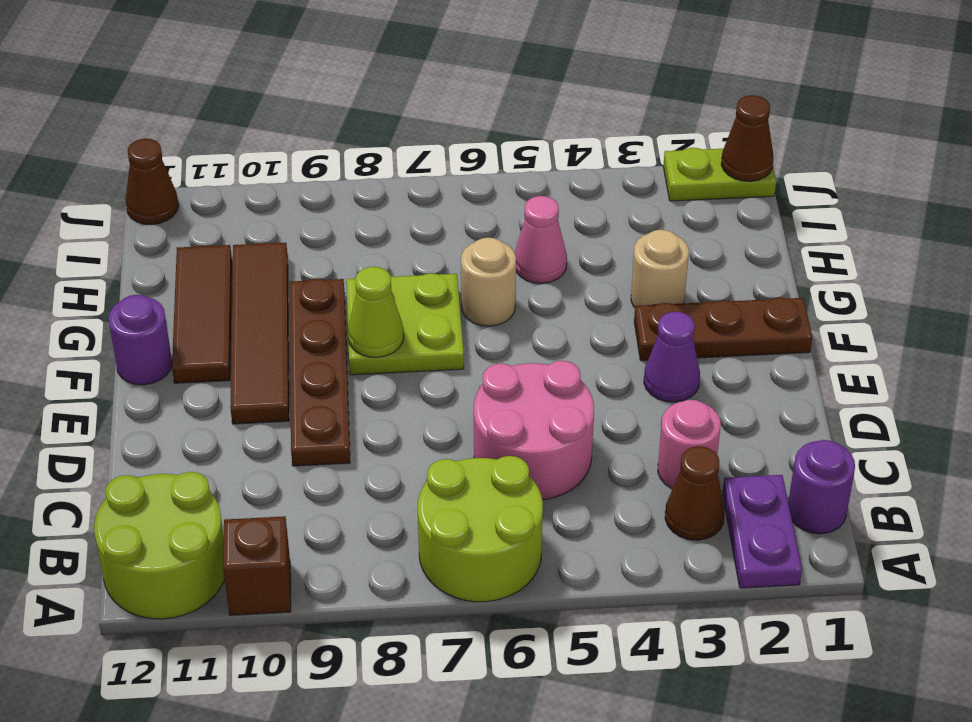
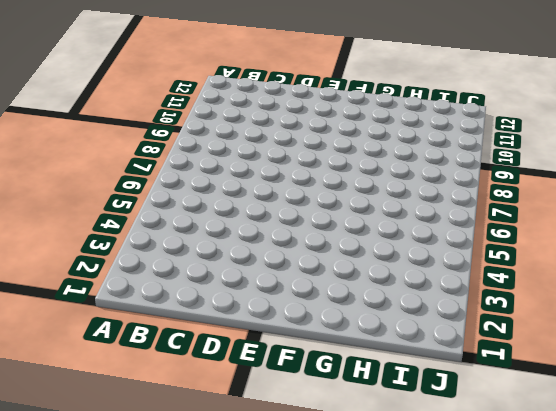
none -> purple 1x2 plate [723,475,802,588]
none -> lime 2x2 round brick [418,456,543,602]
none -> brown 1x1 brick [223,516,291,615]

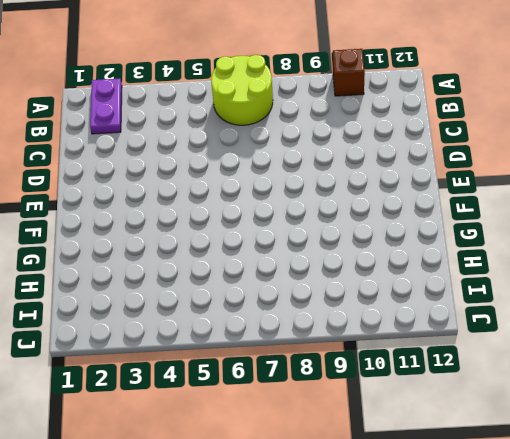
none -> lime 2x2 round brick [94,472,225,619]
none -> purple 1x1 round brick [788,440,855,534]
none -> brown 1x1 cone [665,446,725,540]

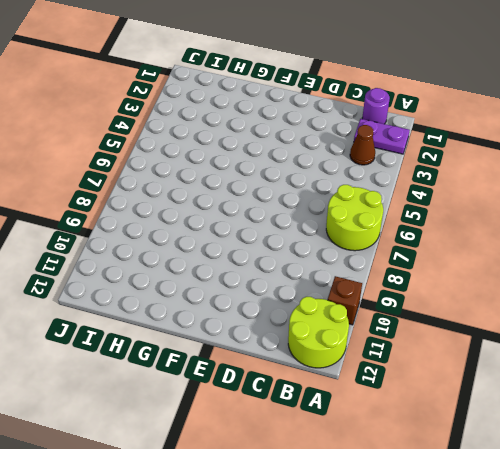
none -> pink 1x1 round brick [658,400,721,489]
none -> pink 2x2 round brick [474,361,594,500]
none -> brown 1x4 plate [289,279,350,466]

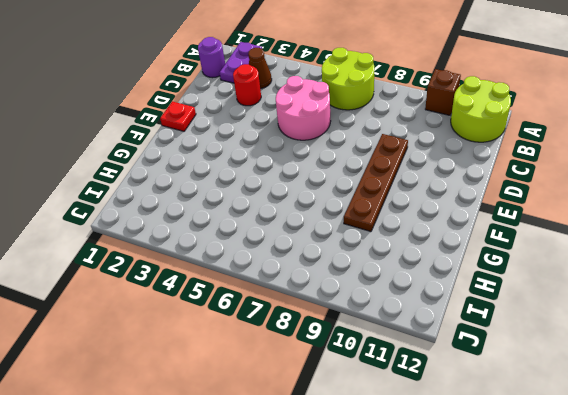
red 1x1 round brick [233,64,261,106] -> pink 1x1 round brick [658,400,721,489]
red 1x1 plate [160,101,196,131] -> none
none -> purple 1x1 cone [644,312,700,402]
none -> brown 1x4 tile [230,243,289,424]
none -> brown 1x3 plate [634,298,812,361]

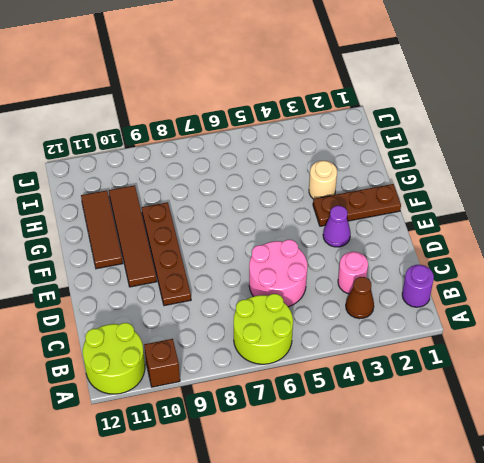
none -> purple 1x2 plate [723,475,802,588]
none -> lime 2x2 plate [346,273,464,375]
none -> purple 1x1 round brick [108,295,172,385]

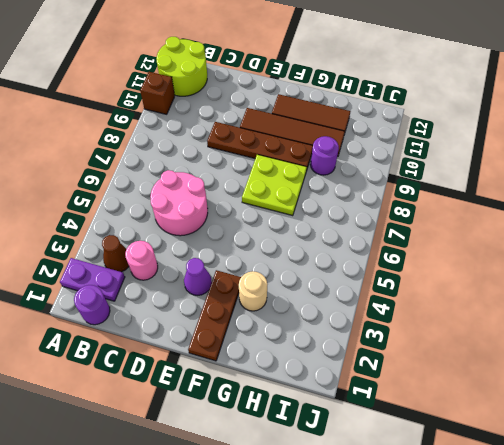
purple 1x1 round brick [310,136,339,175] -> purple 1x1 round brick moved to [108,295,172,385]
none -> lime 2x2 round brick [418,456,543,602]
none -> tan 1x1 round brick [461,238,516,326]
none -> pink 1x1 cone [515,196,567,283]

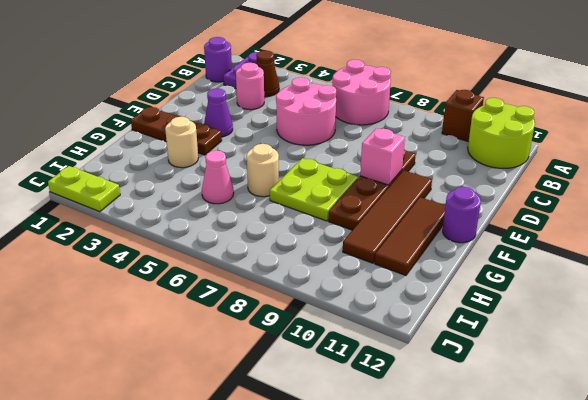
pink 2x2 round brick [332,60,391,125] -> lime 2x2 round brick [418,456,543,602]
pink 1x1 brick [360,128,405,185] -> none
none -> brown 1x1 cone [126,139,179,225]
none -> lime 1x1 cone [348,267,404,357]
none -> brown 1x1 cone [721,95,773,181]

